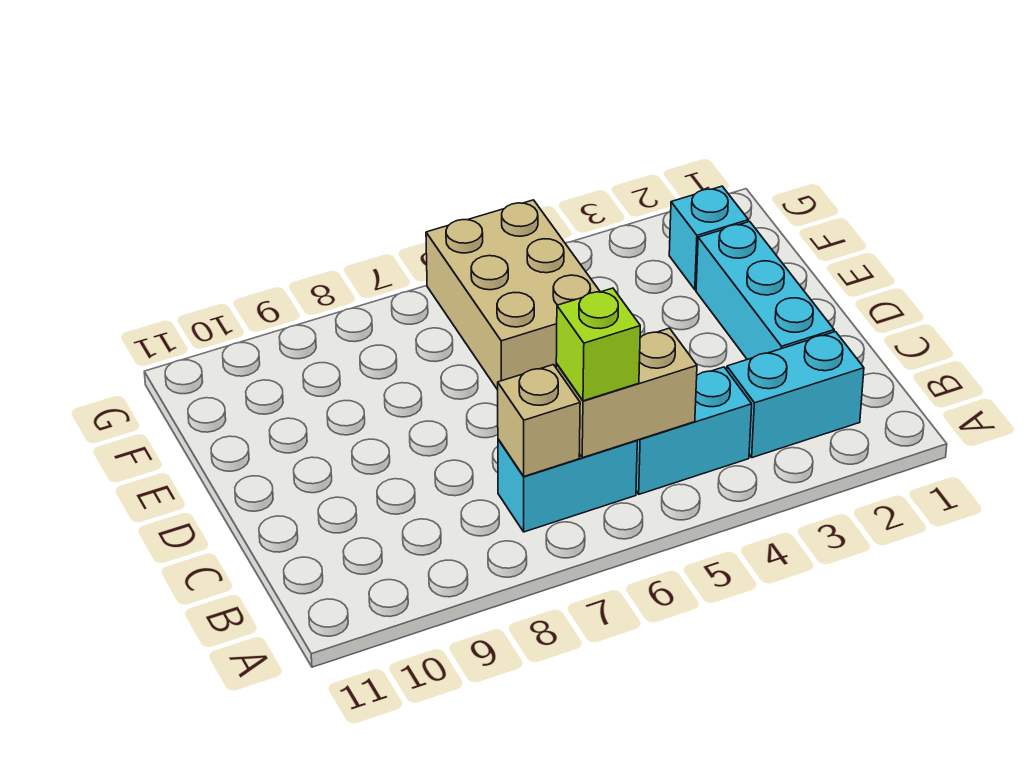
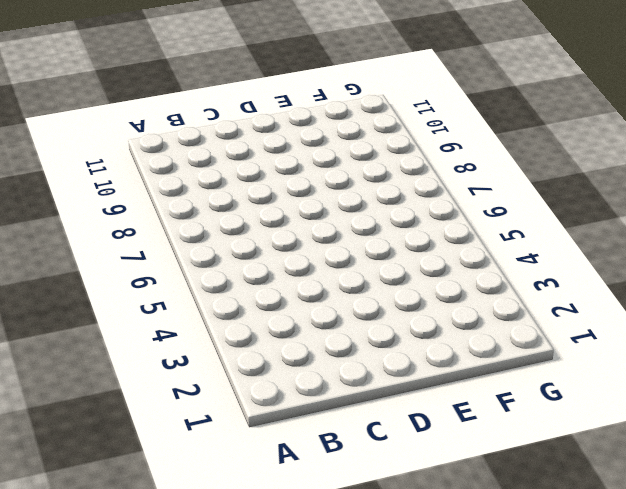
none -> cyan 1x2 brick [727,332,864,458]
none -> cyan 1x2 brick [636,367,752,494]

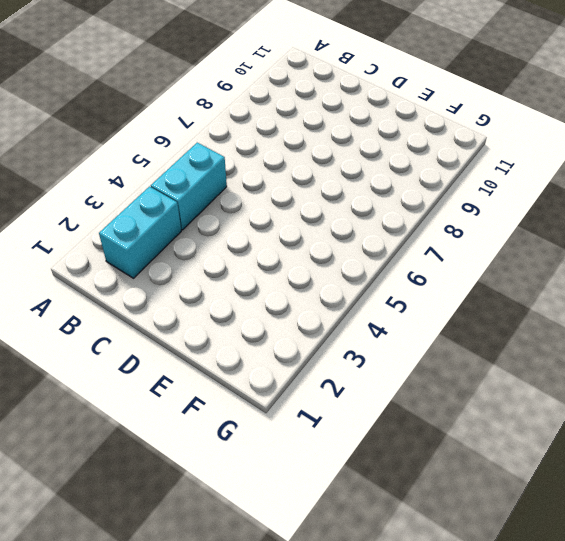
none -> cyan 1x2 brick [498,439,637,532]
none -> cyan 1x3 brick [696,221,834,359]

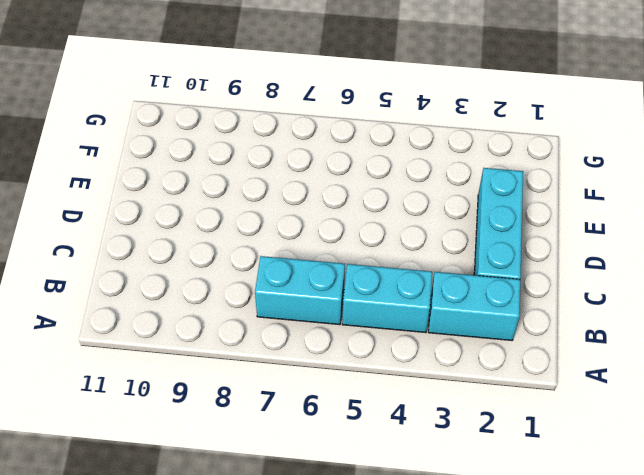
none -> tan 2x3 brick [426,200,600,390]
none -> cyan 1x1 brick [669,186,748,290]

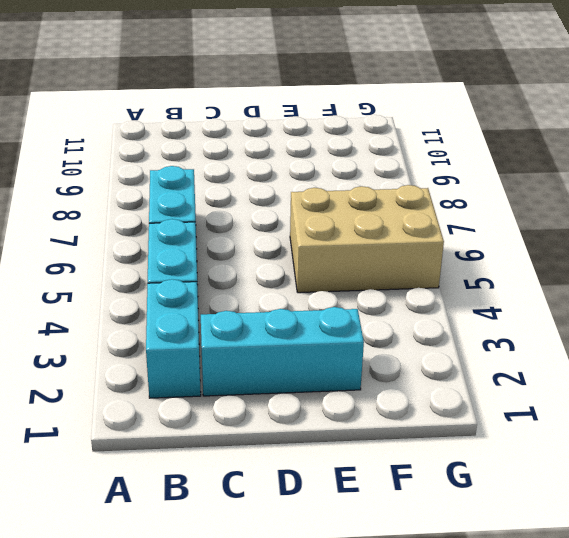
none -> cyan 1x1 brick [669,186,748,290]
none -> tan 1x2 brick [556,328,697,458]

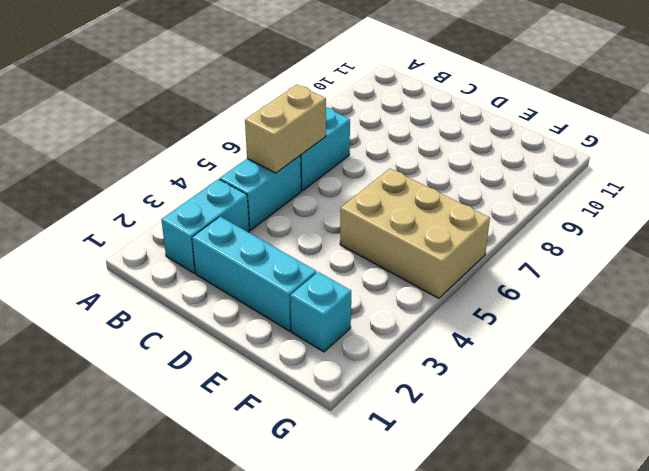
none -> tan 1x1 brick [498,365,580,476]
none -> lime 1x1 brick [556,288,640,401]

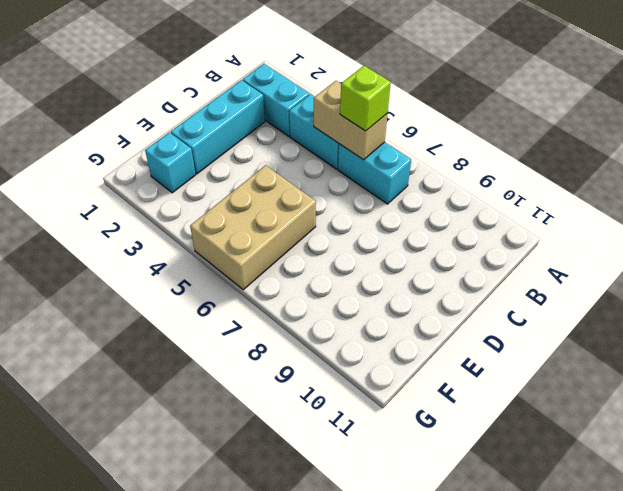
none -> tan 1x1 brick [498,365,580,476]

